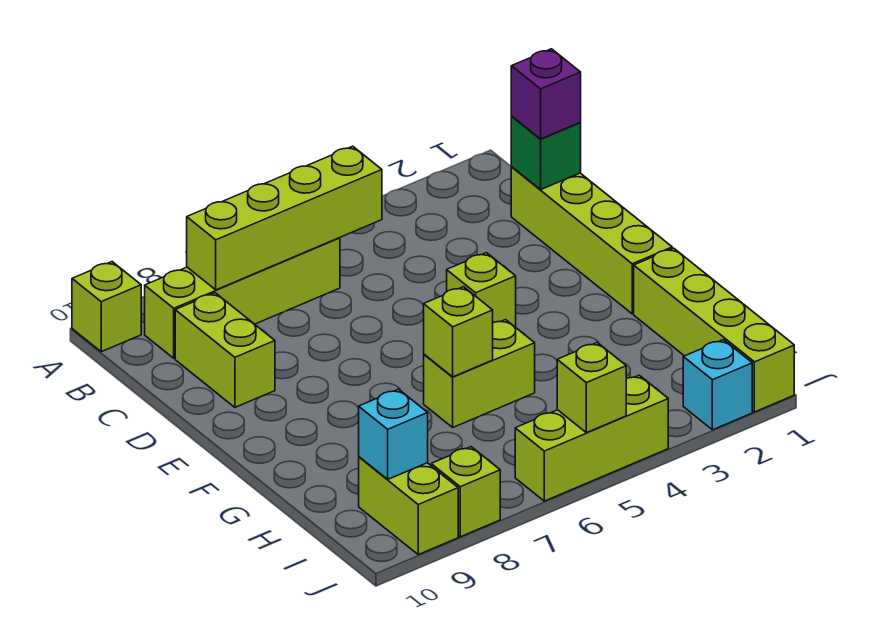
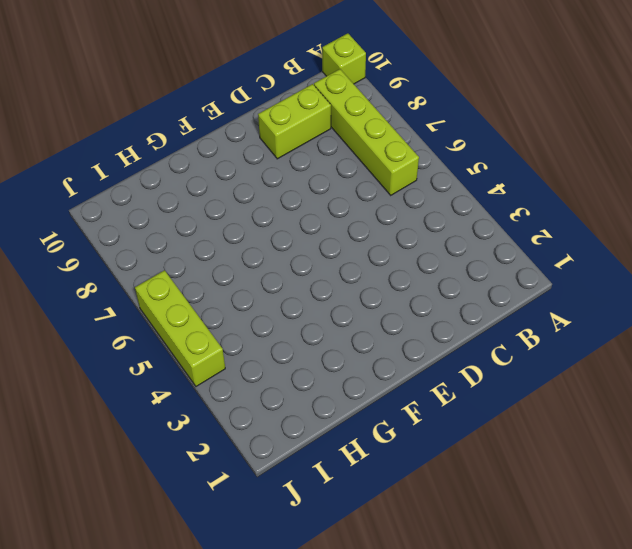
none -> lime 1x4 brick [511,167,672,314]
none -> lime 1x1 brick [447,253,516,327]
none -> lime 1x4 brick [634,248,794,412]

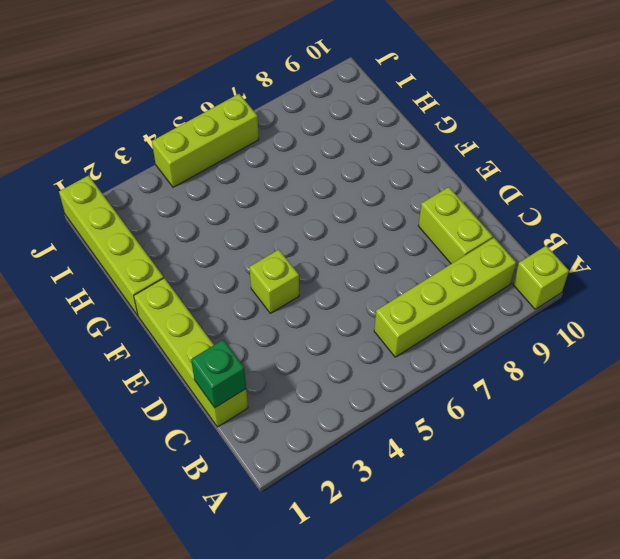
none -> lime 1x2 brick [424,320,535,427]
none -> lime 1x2 brick [359,457,458,555]
none -> cyan 1x1 brick [683,340,752,430]

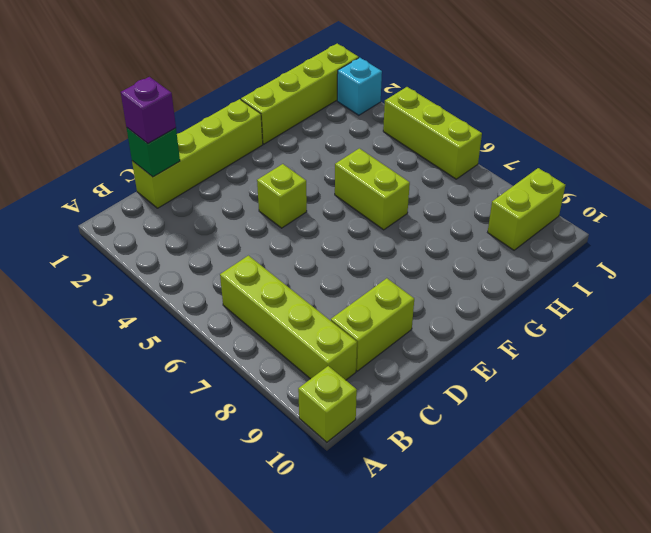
none -> lime 1x1 brick [431,447,500,537]
none -> lime 1x4 brick [187,146,382,290]
none -> lime 1x1 brick [424,287,493,377]

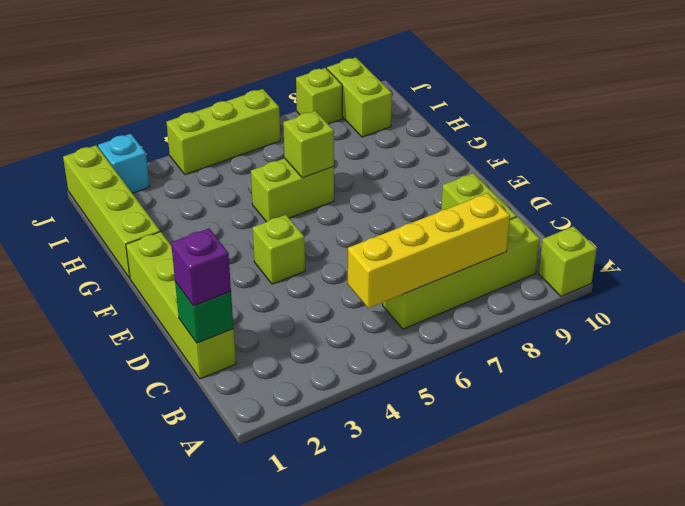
yellow 1x4 brick [348,193,510,308] -> lime 1x4 brick [187,146,382,290]
none -> cyan 1x1 brick [359,389,428,480]
none -> lime 1x1 brick [557,343,626,433]

